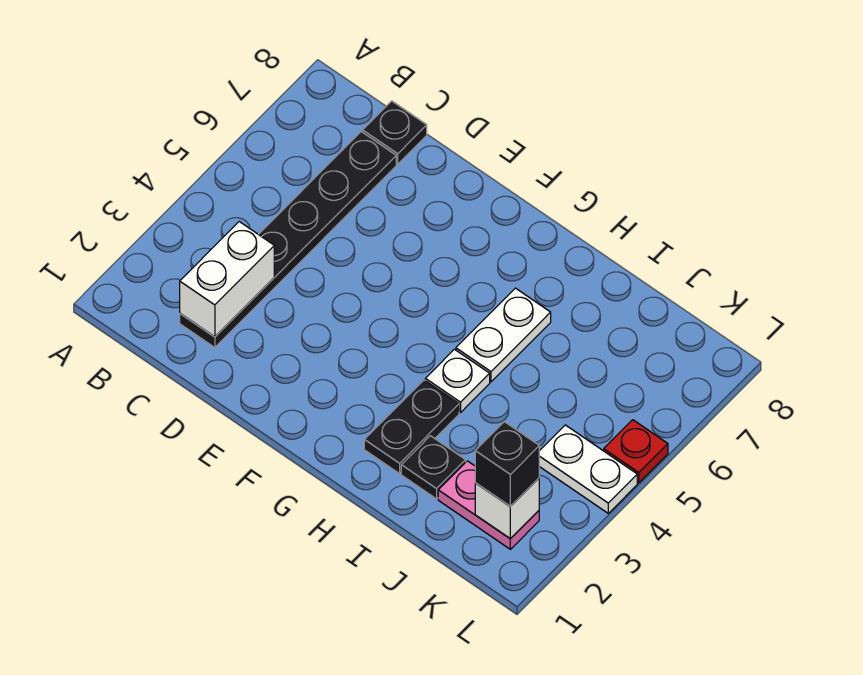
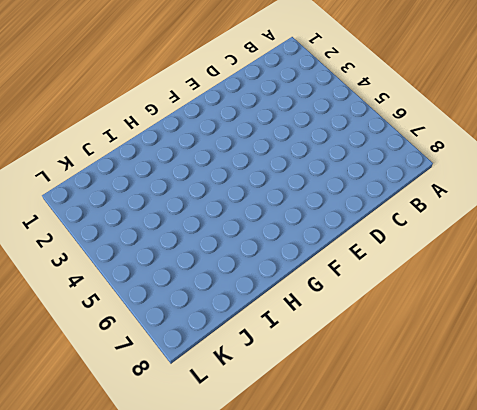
none -> black 1x6 plate [180,132,396,348]
none -> black 1x1 plate [363,101,427,164]
none -> black 1x2 plate [364,380,459,474]

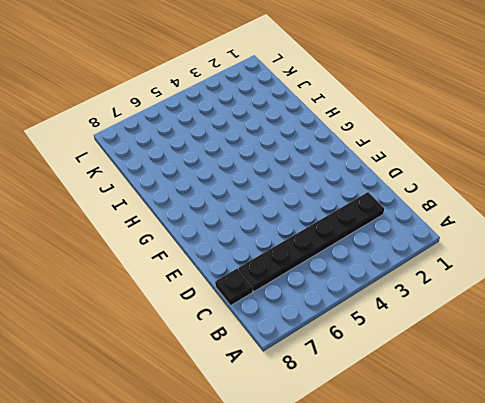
none -> black 1x2 plate [364,380,459,474]
none -> white 1x1 plate [425,349,490,412]
none -> white 1x2 plate [456,288,551,382]

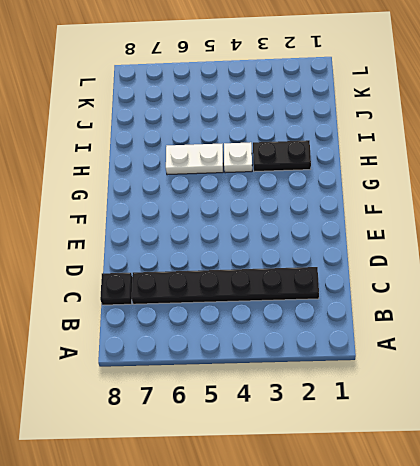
none -> black 1x1 plate [401,436,466,499]
none -> pink 1x2 plate [438,461,539,549]
none -> white 1x2 plate [539,425,637,513]

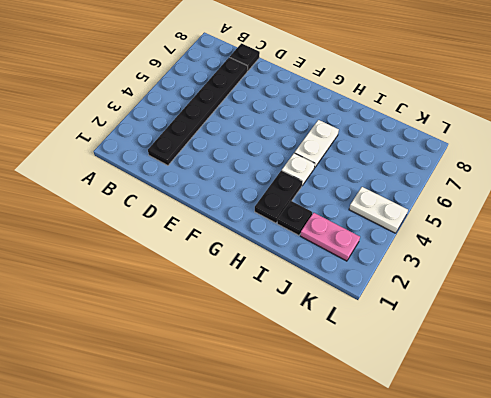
none -> red 1x1 plate [604,420,668,483]
none -> white 1x2 brick [180,222,274,337]
none -> white 1x1 brick [475,478,539,539]

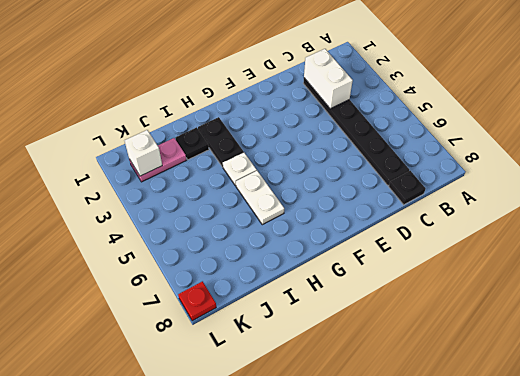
red 1x1 plate [178,281,216,321] -> red 1x1 plate moved to [604,420,668,483]
none -> white 1x2 plate [539,425,637,513]
none -> black 1x1 brick [475,422,539,507]

